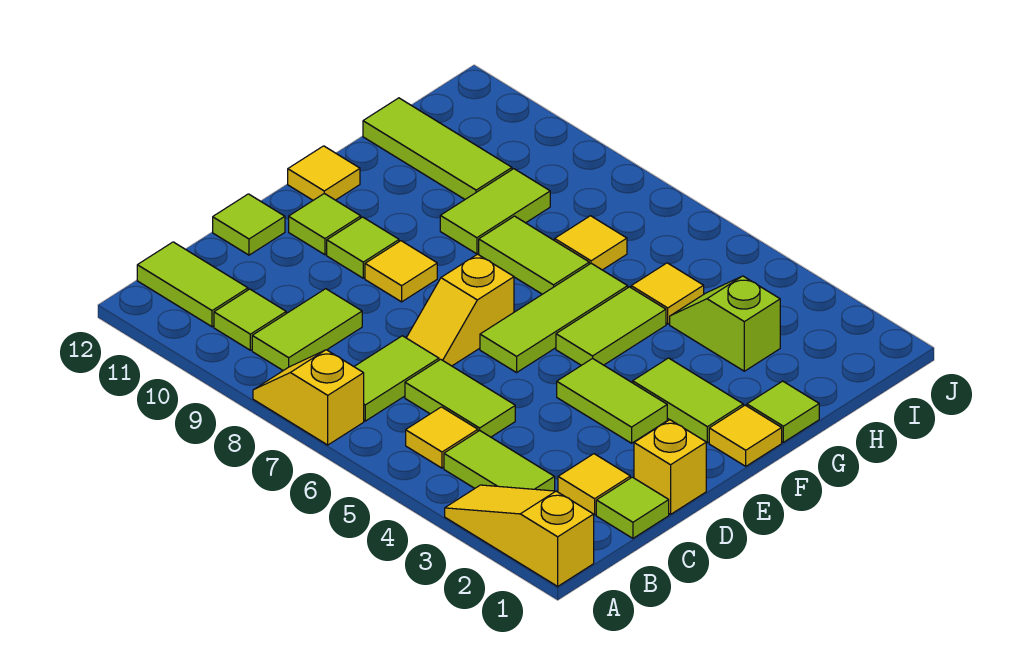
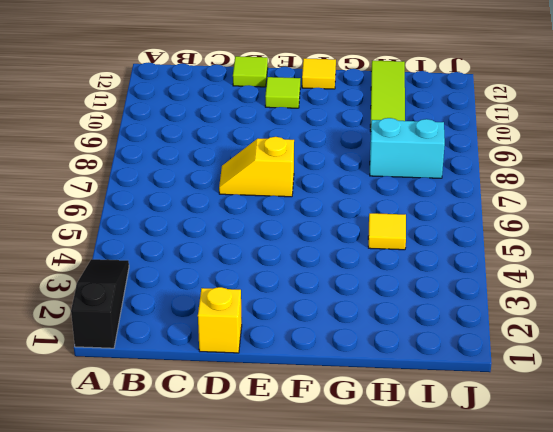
black 1x3 slope [71,259,129,348] -> yellow 1x3 slope [445,485,594,586]
cyan 1x2 brick [370,118,445,178] -> none
none -> yellow 1x2 slope [253,350,364,445]
none -> lime 1x2 tile [444,431,555,491]
none -> yellow 1x1 tile [406,407,478,468]
none -> lime 1x2 tile [354,336,439,421]

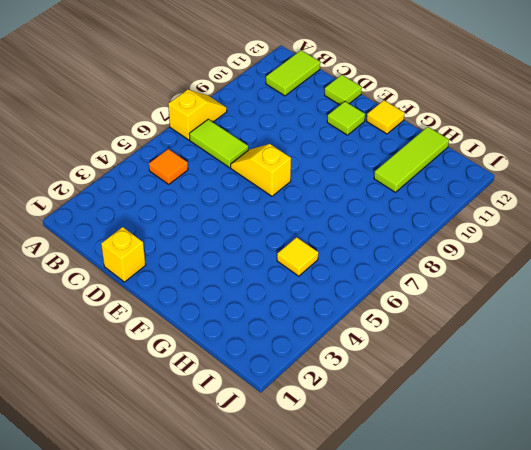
orange 1x1 tile [149,149,188,184] -> yellow 1x1 tile [406,407,478,468]
none -> yellow 1x3 slope [445,485,594,586]
none -> lime 1x2 tile [444,431,555,491]
none -> lime 1x2 tile [252,289,362,371]
none -> lime 1x1 tile [214,289,286,350]

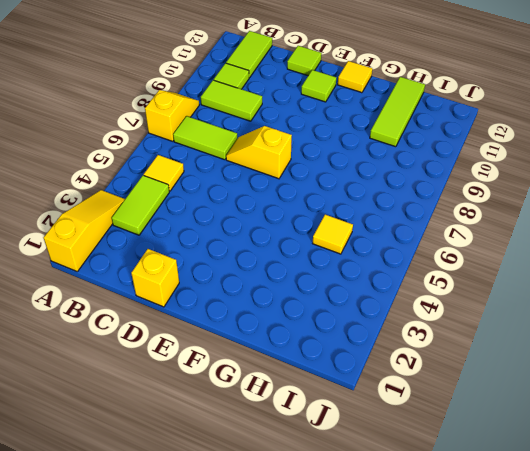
none -> lime 1x1 tile [596,477,669,538]
none -> yellow 1x1 tile [558,454,630,515]
none -> lime 1x2 tile [405,359,515,437]
none -> lime 1x2 tile [557,358,667,443]

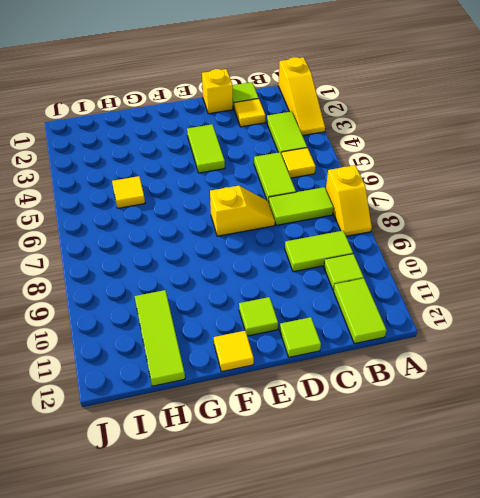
none -> lime 1x3 tile [480,263,628,373]
none -> yellow 1x1 tile [365,241,437,302]
none -> lime 1x1 tile [327,217,399,278]
none -> yellow 1x1 tile [709,405,782,466]

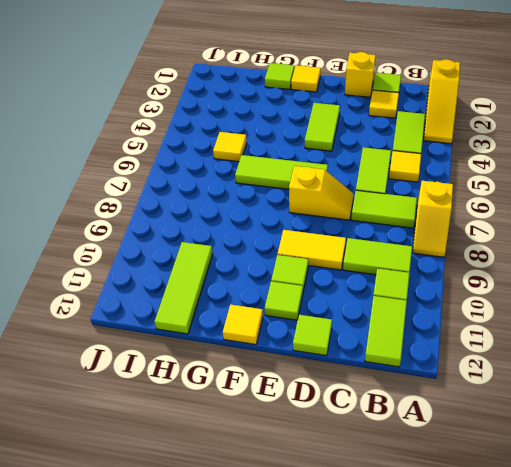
yellow 1x2 tile [278,230,346,270] -> yellow 1x1 tile [365,241,437,302]
none -> lime 1x2 tile [633,358,743,443]
none -> lime 1x2 tile [556,287,666,365]
none -> lime 1x2 tile [479,216,589,294]
none -> lime 1x2 tile [440,169,550,254]

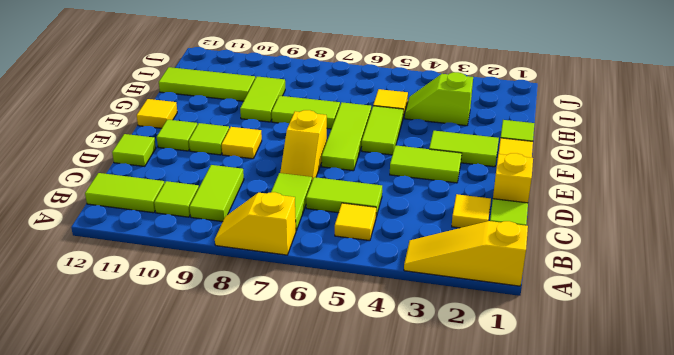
none -> lime 1x2 tile [444,431,555,491]
none -> yellow 1x1 tile [555,216,627,270]

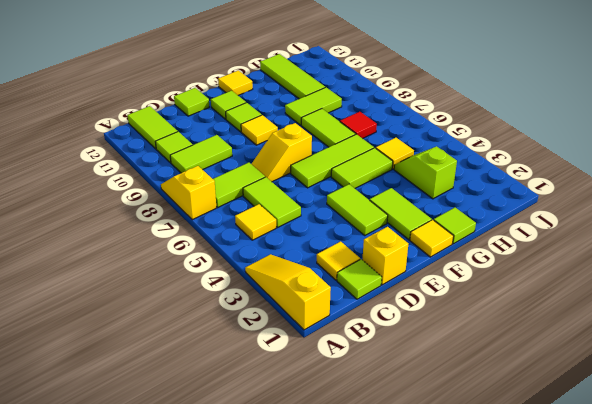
red 1x1 tile [340,112,377,139] -> yellow 1x1 tile [555,216,627,270]
none -> lime 1x2 tile [444,431,555,491]

